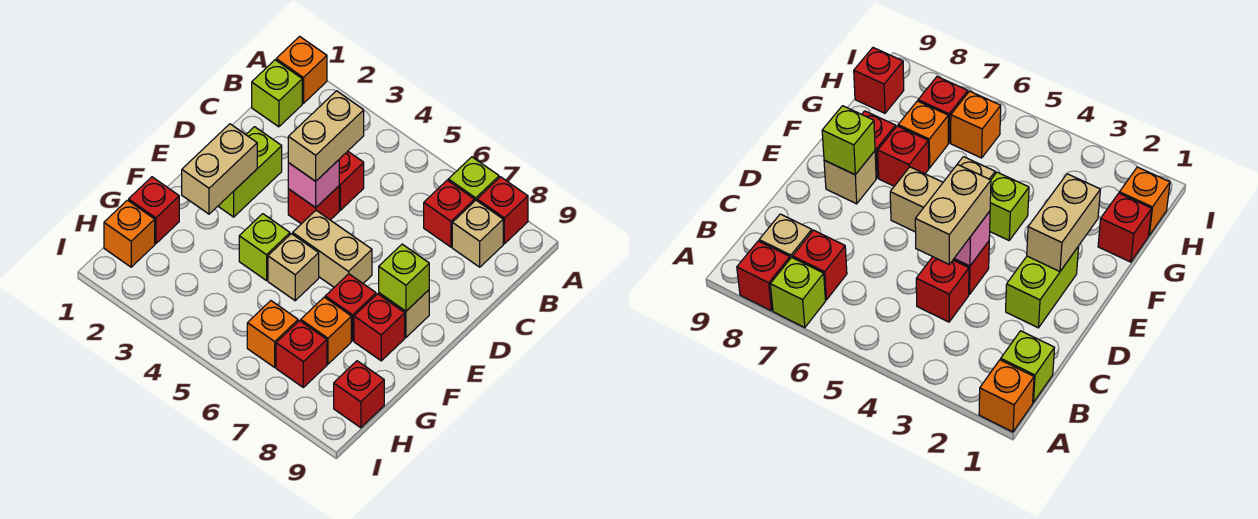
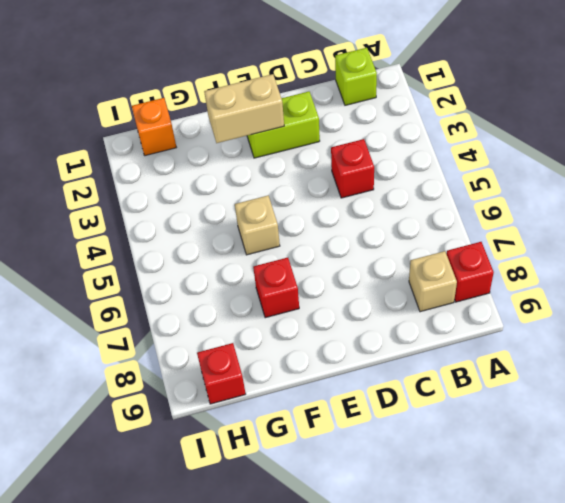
none -> orange 1x1 brick [276,36,327,103]
none -> lime 1x1 brick [448,157,499,201]
none -> red 1x1 brick [424,180,475,247]

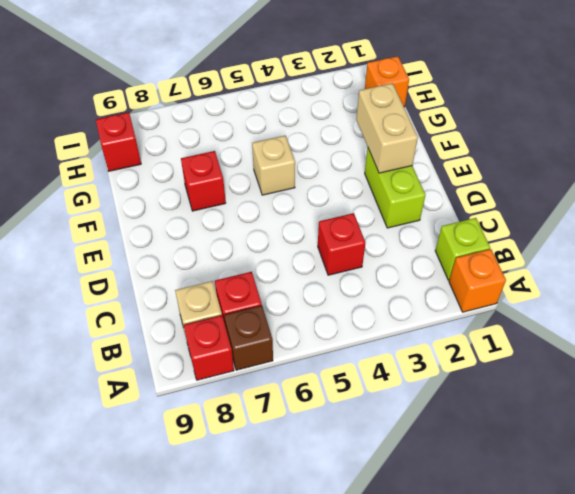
brown 1x1 brick [224,306,273,370] -> lime 1x1 brick [448,157,499,201]
none -> red 1x1 brick [288,186,339,224]
none -> tan 1x2 brick [293,210,372,287]
none -> tan 1x1 brick [379,290,429,337]

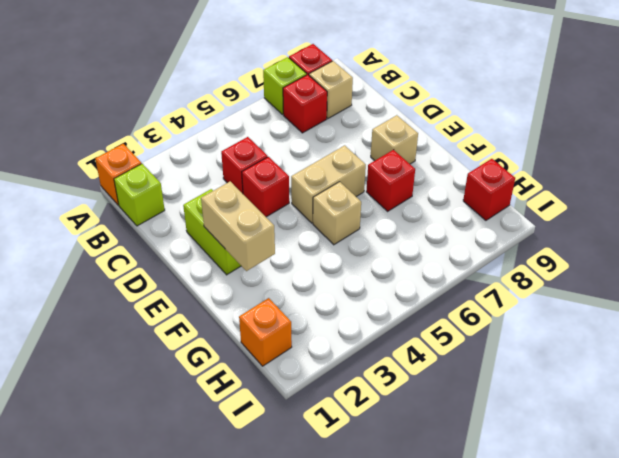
none -> lime 1x1 brick [239,214,290,281]
none -> red 1x1 brick [354,294,405,361]
none -> red 1x1 brick [129,177,179,244]

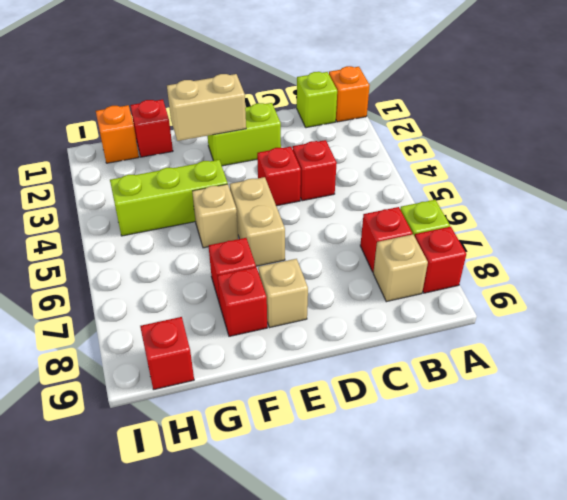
lime 1x3 brick [110,160,228,236] -> lime 1x1 brick [239,214,290,281]
none -> orange 1x1 brick [301,297,351,364]
none -> orange 1x1 brick [247,301,298,367]
none -> red 1x1 brick [276,321,327,387]

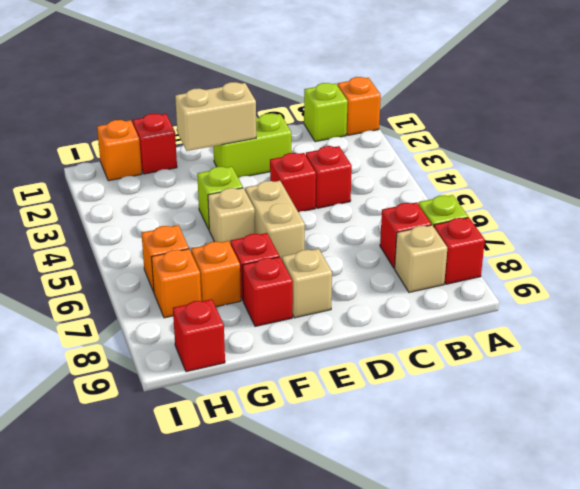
orange 1x1 brick [151,249,201,318] -> red 1x1 brick [276,321,327,387]
none -> pink 1x1 brick [288,160,339,208]
none -> lime 1x1 brick [379,244,429,311]
none -> tan 1x2 brick [288,91,364,181]

